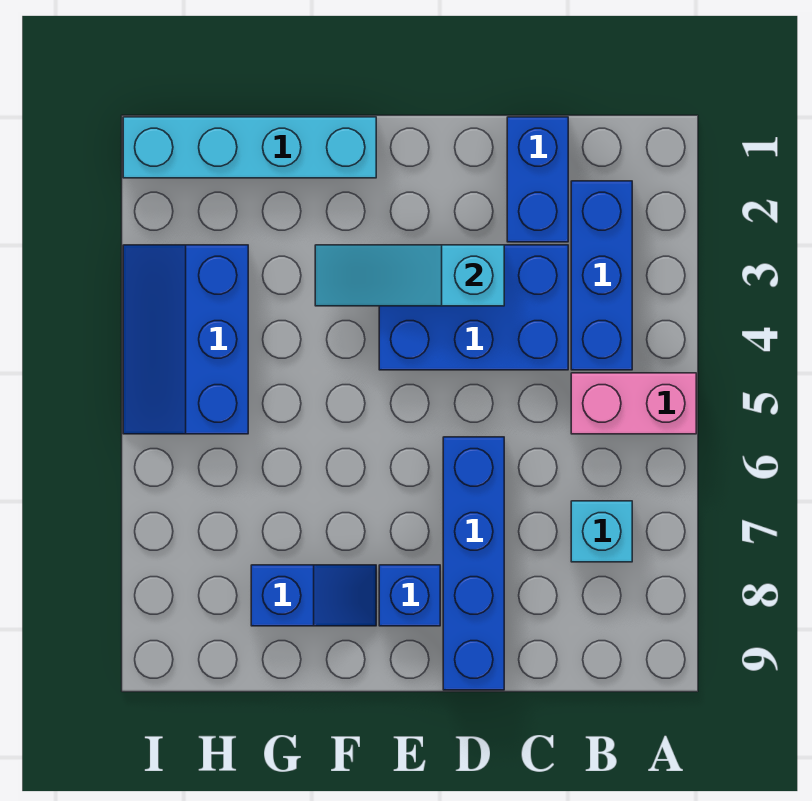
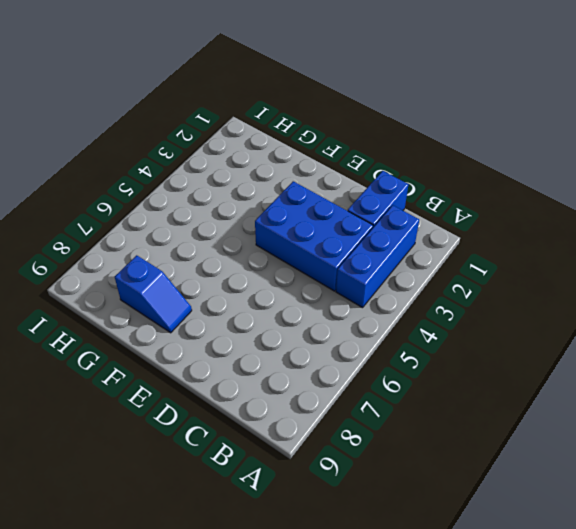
none -> pink 1x2 brick [571,373,696,434]
none -> cyan 1x1 brick [571,501,632,562]

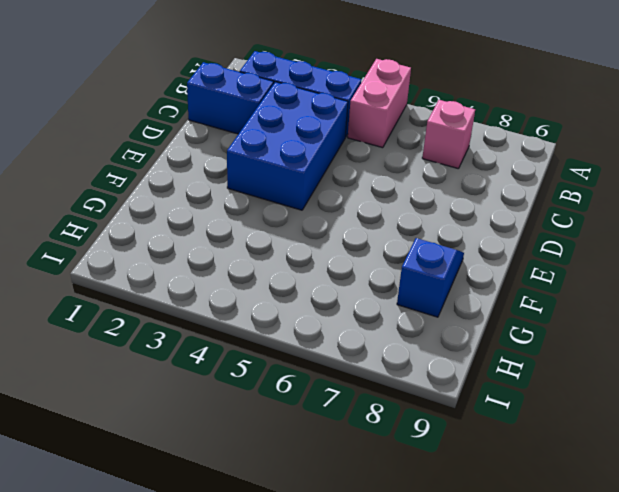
pink 1x1 brick [422,100,475,169] -> cyan 1x1 brick [571,501,632,562]
none -> blue 1x4 brick [443,437,504,690]
none -> blue 1x1 brick [379,565,440,626]

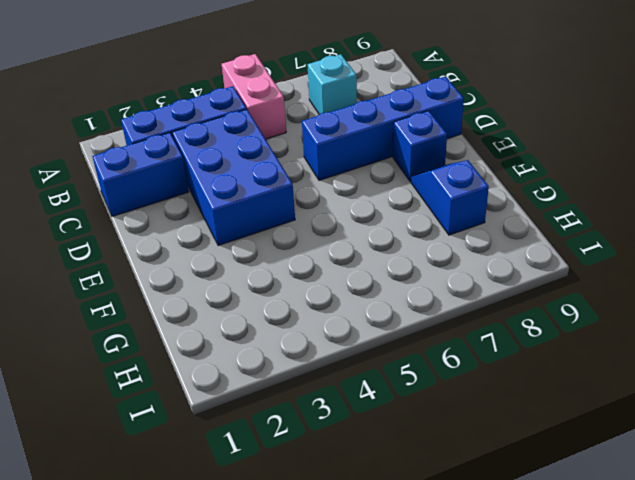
none -> cyan 1x4 brick [123,117,376,178]
none -> blue 2x3 slope [123,245,248,434]

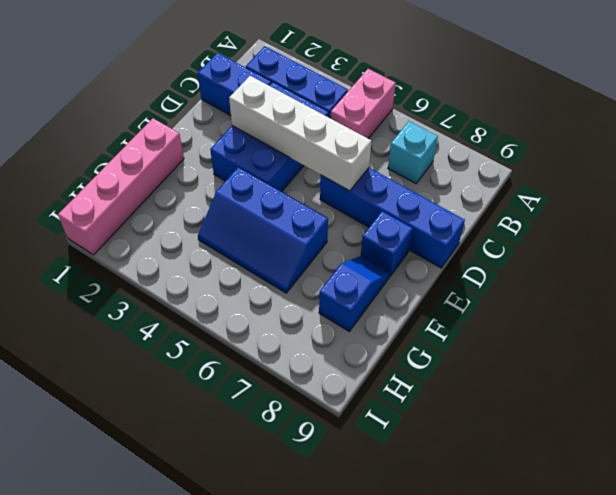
white 1x4 brick [229,76,371,191] -> cyan 1x3 slope [315,245,504,306]
pink 1x4 brick [58,118,184,255] -> cyan 1x4 brick [123,117,376,178]
blue 2x3 slope [198,167,328,293] -> blue 2x3 slope moved to [123,245,248,434]

